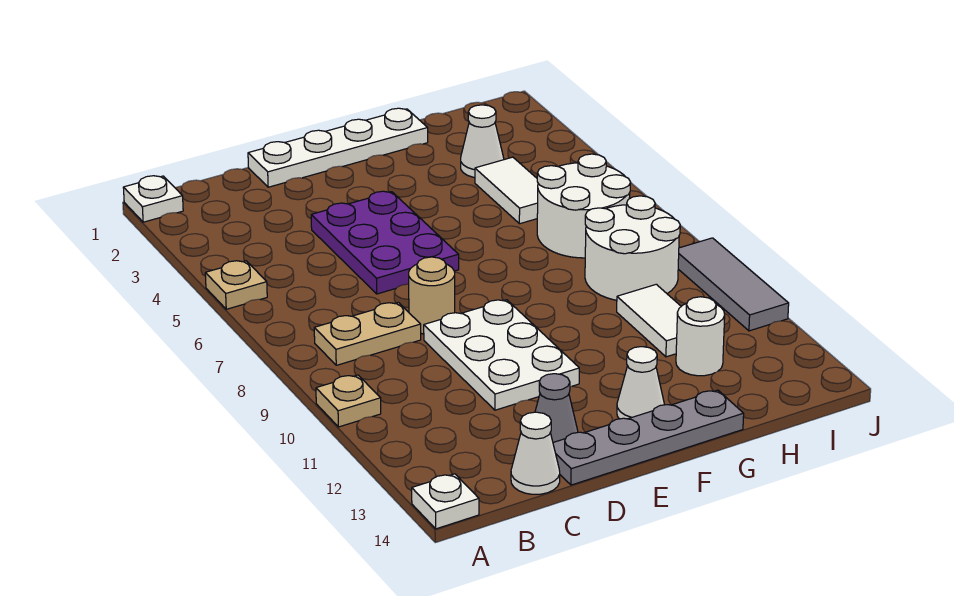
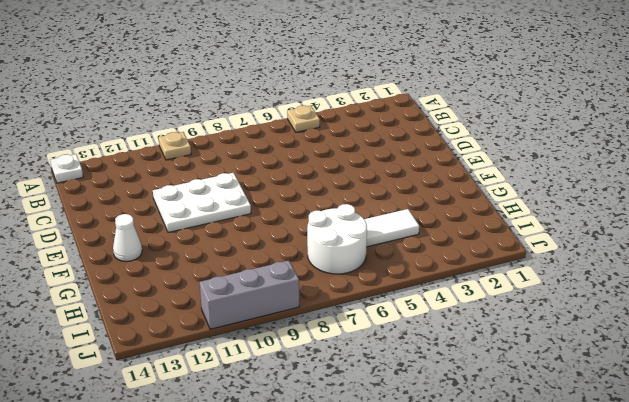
grey 1x3 brick [200,261,299,329] -> grey 1x3 tile [678,238,789,331]
none -> white 1x1 plate [123,176,183,222]
none -> tan 1x2 plate [314,302,421,365]
none -> white 1x1 cone [511,412,560,494]

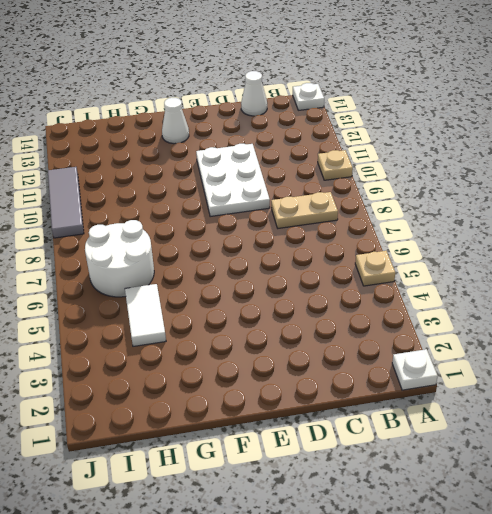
none -> white 1x4 plate [248,108,428,187]
none -> purple 2x3 plate [311,191,459,294]
none -> tan 1x1 round brick [409,257,455,334]

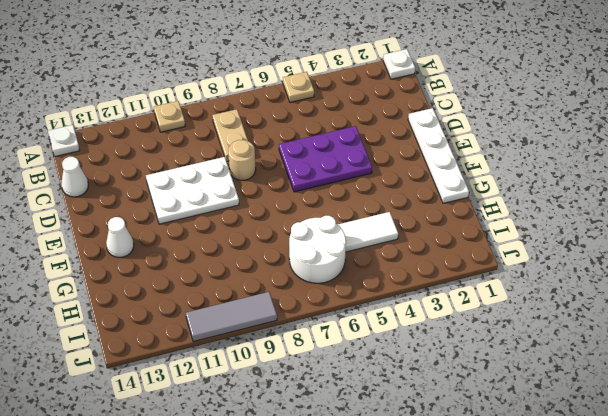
none -> grey 1x1 cone [535,374,578,442]
none -> grey 1x4 plate [553,390,744,485]
none -> white 1x1 cone [461,105,504,178]

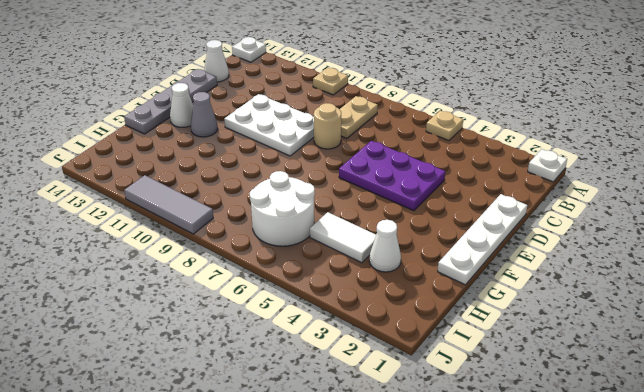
grey 1x1 cone [191,92,218,137] -> grey 1x1 cone moved to [535,374,578,442]
none -> white 2x2 round brick [585,196,680,300]
none -> white 1x2 tile [617,284,681,357]
none -> white 1x1 round brick [676,297,725,376]

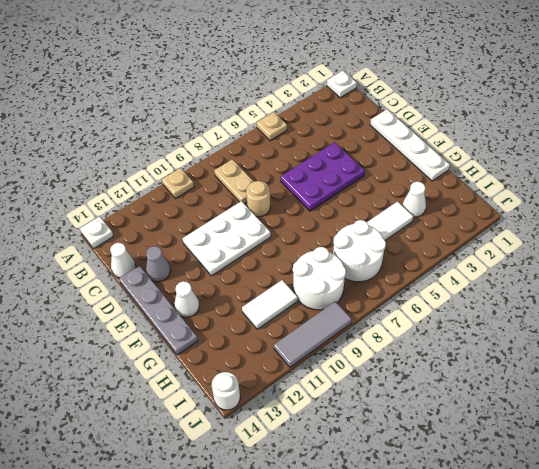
white 1x1 round brick [212,372,240,410] -> white 1x1 round brick moved to [676,297,725,376]

